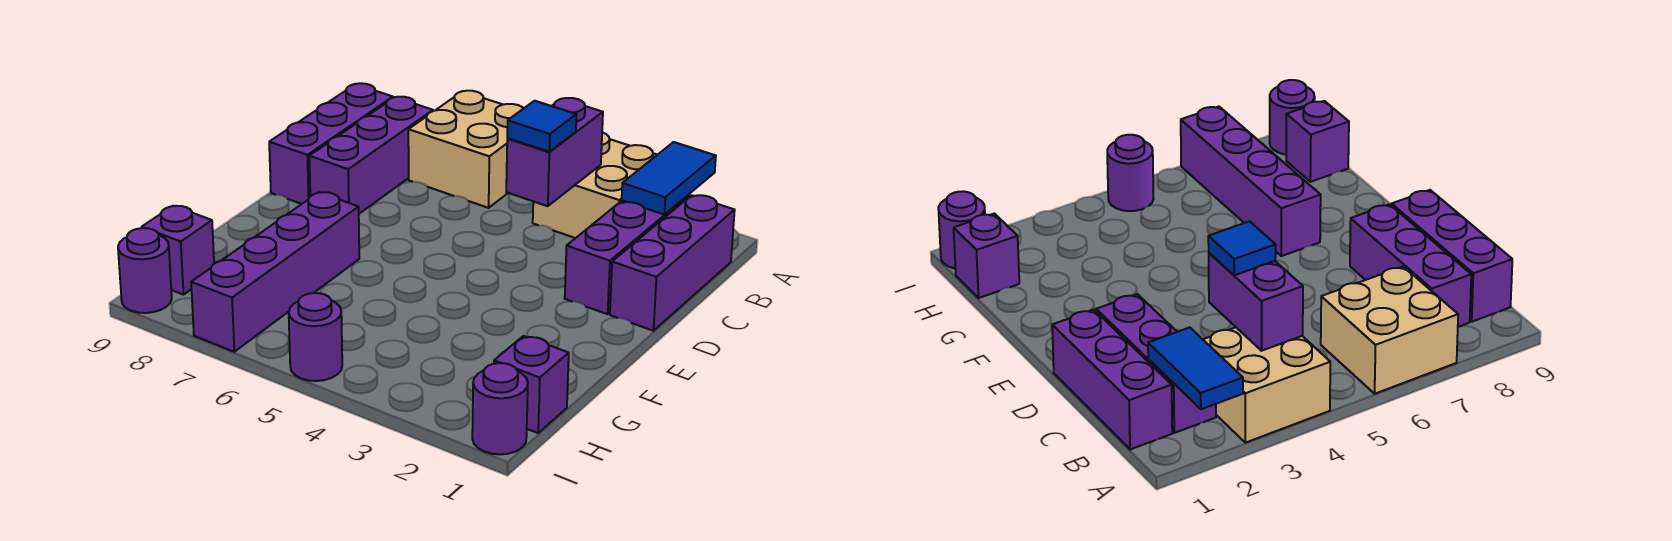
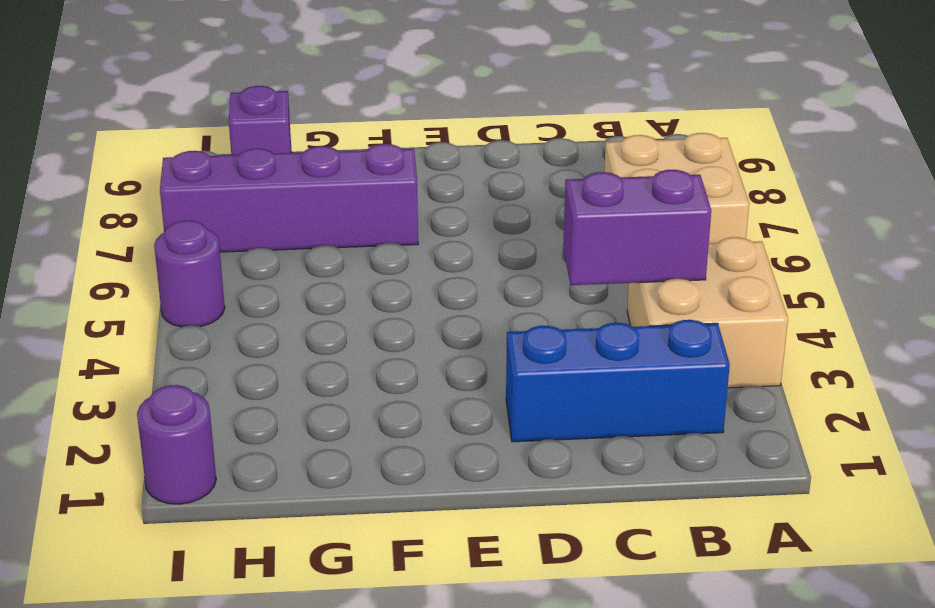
blue 1x3 brick [506,320,730,442] -> purple 1x3 brick [565,195,689,314]
none -> purple 1x3 brick [610,195,735,331]
none -> purple 1x3 brick [309,97,433,214]
none -> purple 1x3 brick [269,83,393,204]

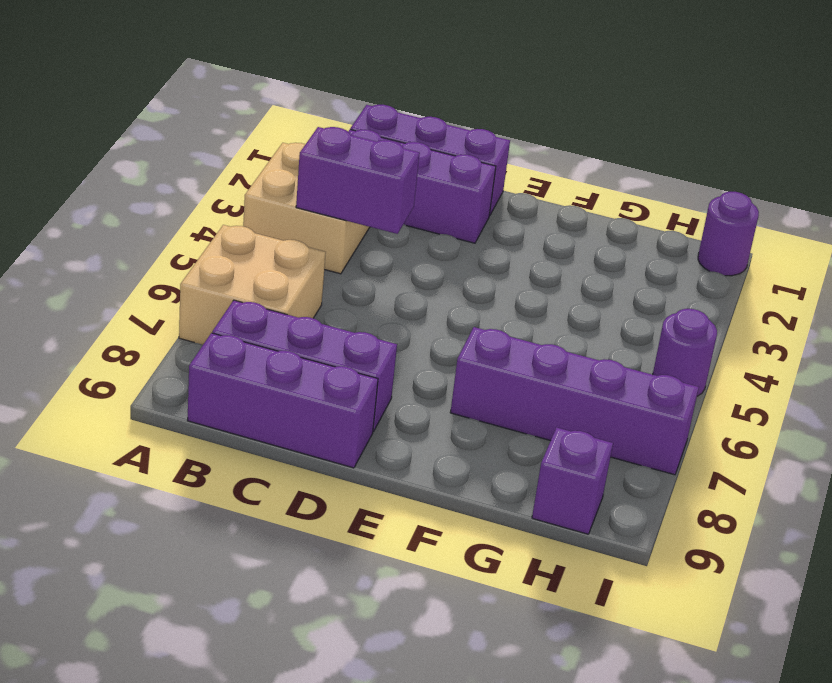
none -> purple 1x1 brick [494,336,569,433]
none -> purple 1x1 round brick [118,228,172,313]
none -> blue 1x2 tile [622,142,716,214]

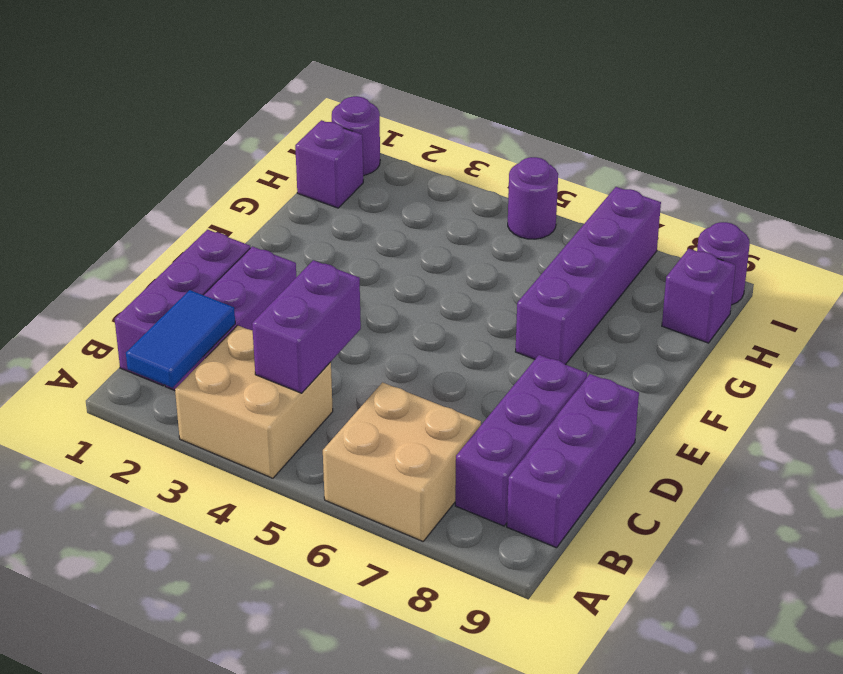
none -> blue 1x1 tile [507,101,577,152]

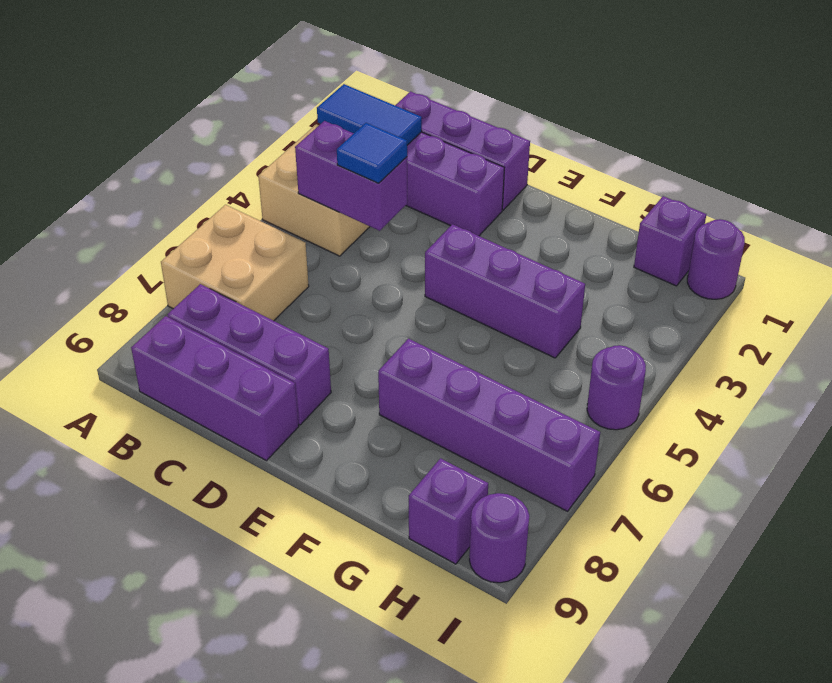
purple 1x3 brick [425,224,585,358] -> none

